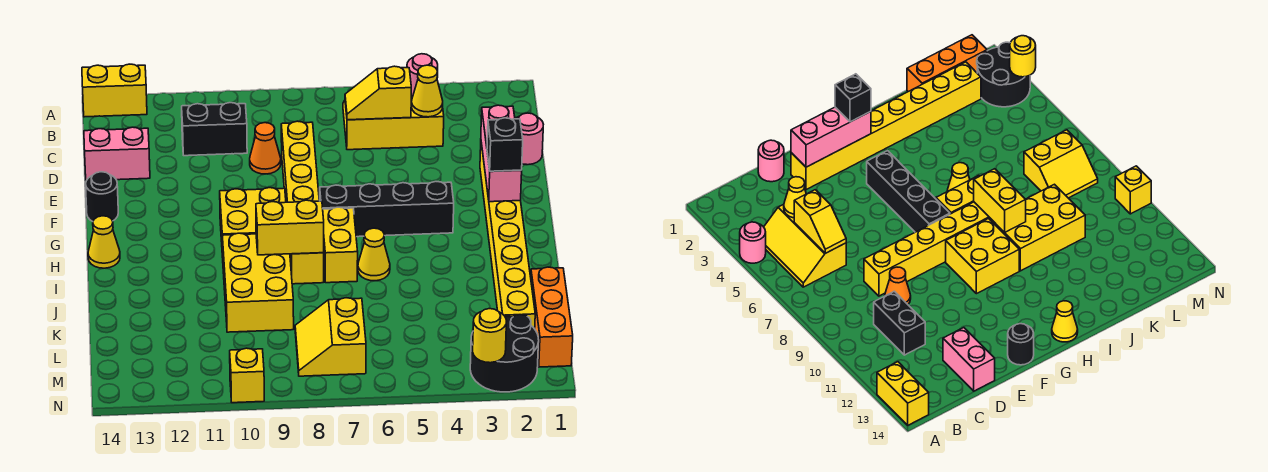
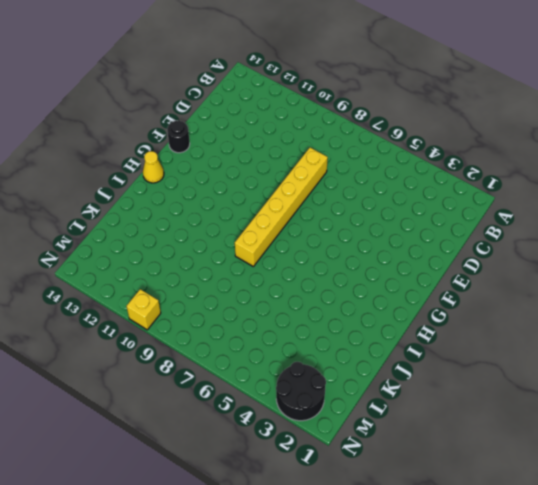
none -> pink 1x1 round brick [407,54,438,97]
none -> yellow 1x2 brick [82,64,147,117]
none -> yellow 2x3 slope [343,97,444,150]

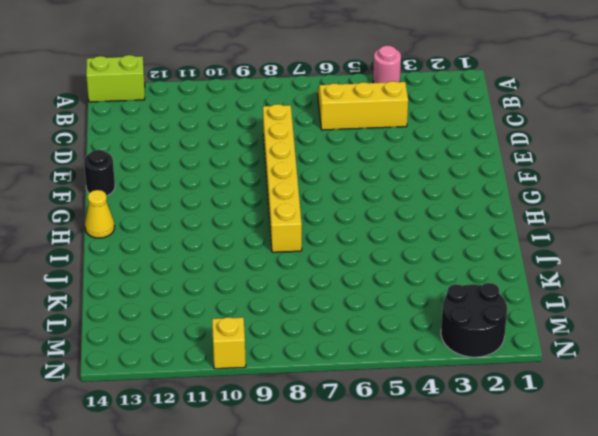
lime 1x2 brick [86,55,145,102] -> yellow 1x2 brick [82,64,147,117]
none -> black 1x2 brick [182,103,247,156]
none -> pink 1x1 round brick [516,113,543,165]
none -> orange 1x1 cone [250,123,281,174]

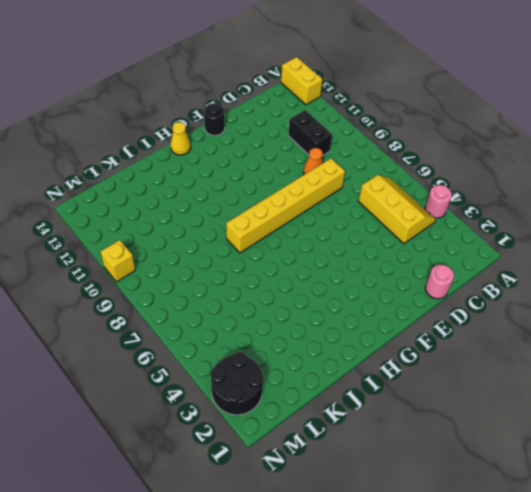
none -> pink 1x2 brick [84,127,150,181]
none -> yellow 1x8 brick [480,143,535,329]
none -> black 1x4 brick [320,182,454,237]

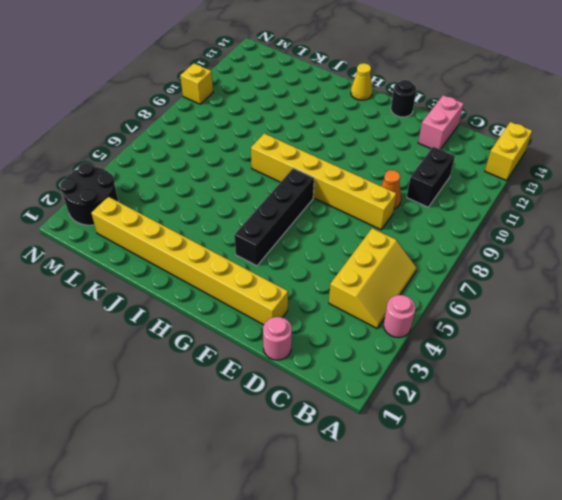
none -> yellow 2x2 brick [220,188,286,257]
none -> yellow 1x2 brick [323,207,358,283]
none -> yellow 1x1 cone [358,228,390,281]

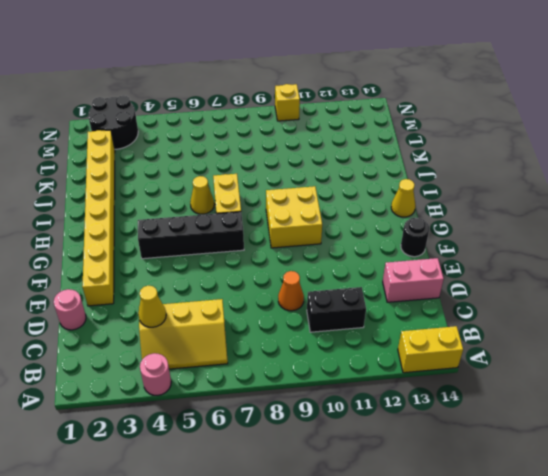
none -> yellow 1x6 brick [281,121,324,284]
none -> yellow 2x3 brick [222,233,294,332]
none -> orange 1x3 brick [531,267,573,367]

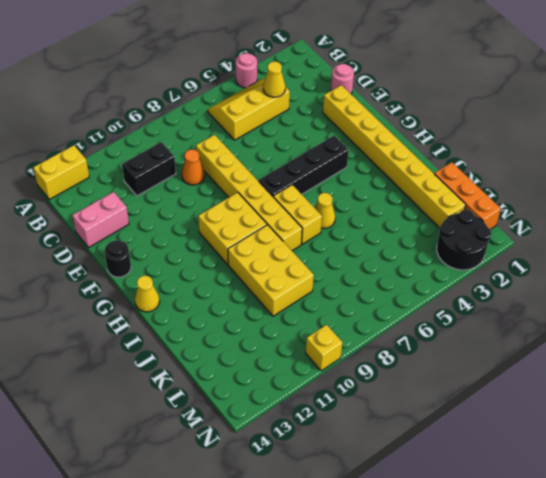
none -> yellow 2x2 slope [295,298,366,376]
none -> yellow 1x2 slope [345,66,411,120]
none -> pink 1x3 brick [481,105,522,202]

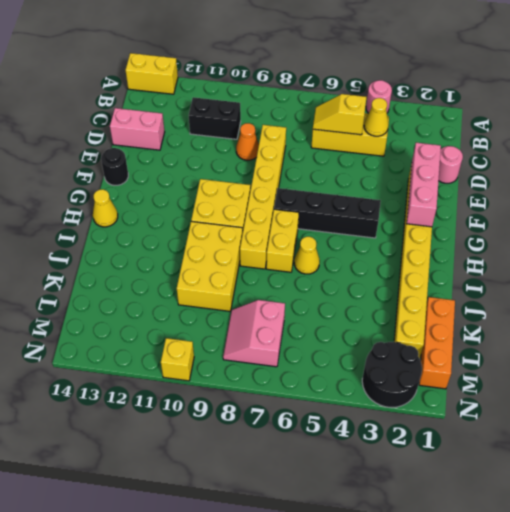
pink 2x2 slope [223,300,285,367] -> yellow 2x2 slope [295,298,366,376]
none -> yellow 1x2 brick [256,200,324,255]
none -> yellow 1x1 round brick [473,309,507,363]
none -> black 1x1 brick [487,118,523,171]

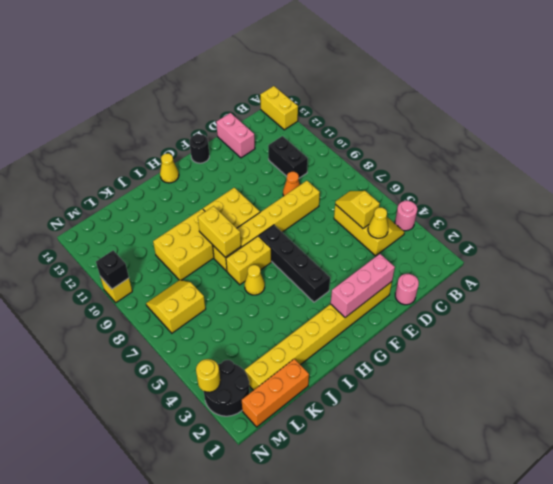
black 1x1 brick [96,250,129,289] -> black 1x1 brick moved to [487,118,523,171]

